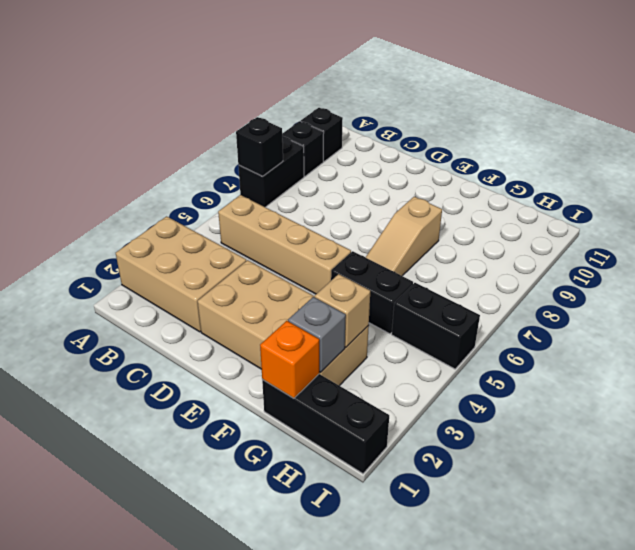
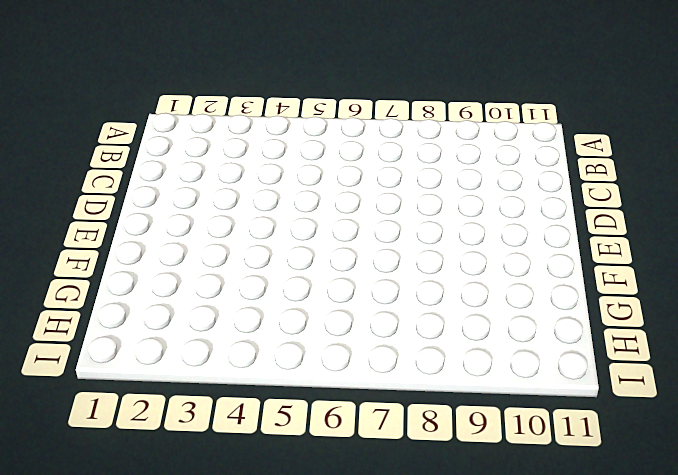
none -> tan 2x3 brick [116,216,246,332]
none -> black 1x2 brick [238,137,304,207]
none -> black 1x1 brick [282,121,324,176]

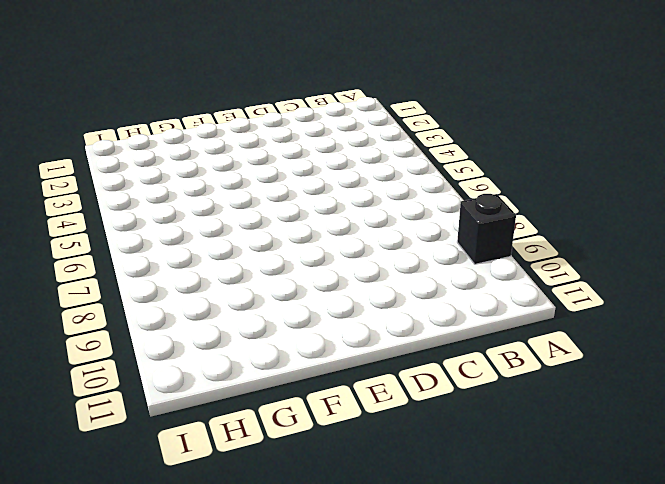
none -> tan 2x3 brick [116,216,246,332]
none -> black 1x2 brick [238,137,304,207]
none -> black 1x1 brick [301,108,343,161]

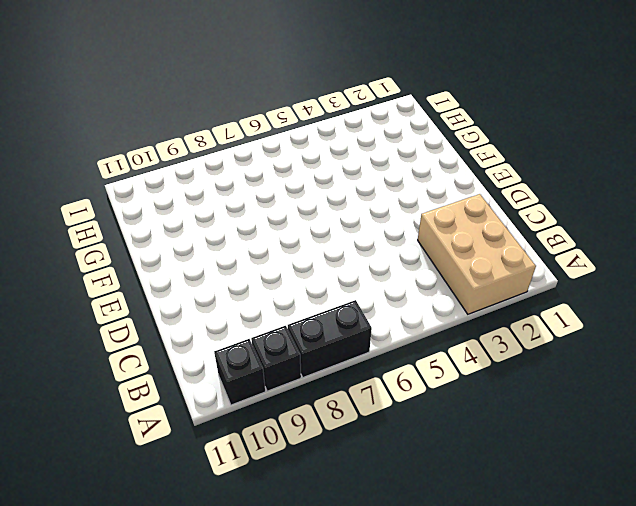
none -> tan 1x4 brick [218,195,351,294]
none -> tan 2x4 brick [198,260,369,386]
none -> black 1x2 brick [331,251,413,334]

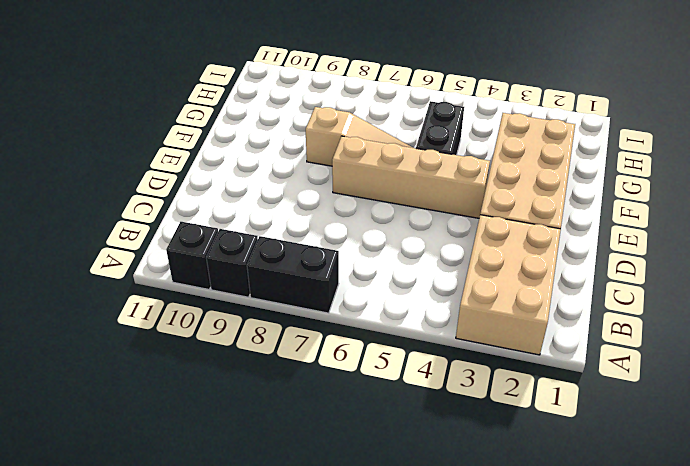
tan 1x4 brick [332,136,490,218] -> tan 1x4 brick turned to [218,195,351,294]
none -> black 1x3 brick [262,374,389,474]
none -> black 1x2 brick [392,283,480,369]
none -> black 1x1 brick [236,117,283,176]

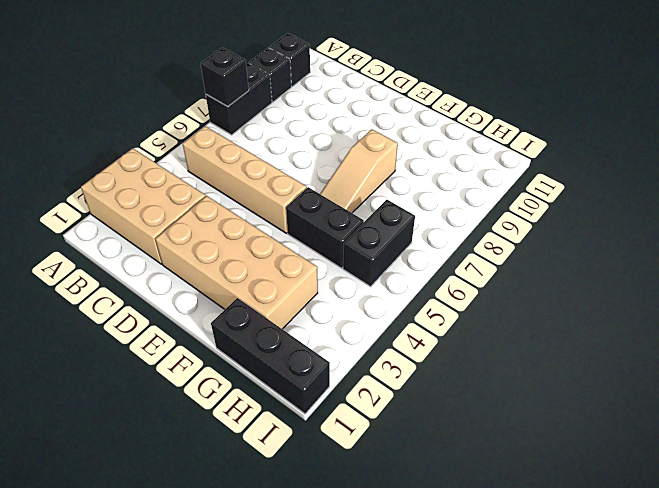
black 1x2 brick [343,200,415,287] -> black 1x2 brick turned to [392,283,480,369]
none -> orange 1x1 brick [260,321,319,398]
none -> grey 1x1 brick [288,297,346,372]
none -> tan 1x1 brick [315,274,370,347]

